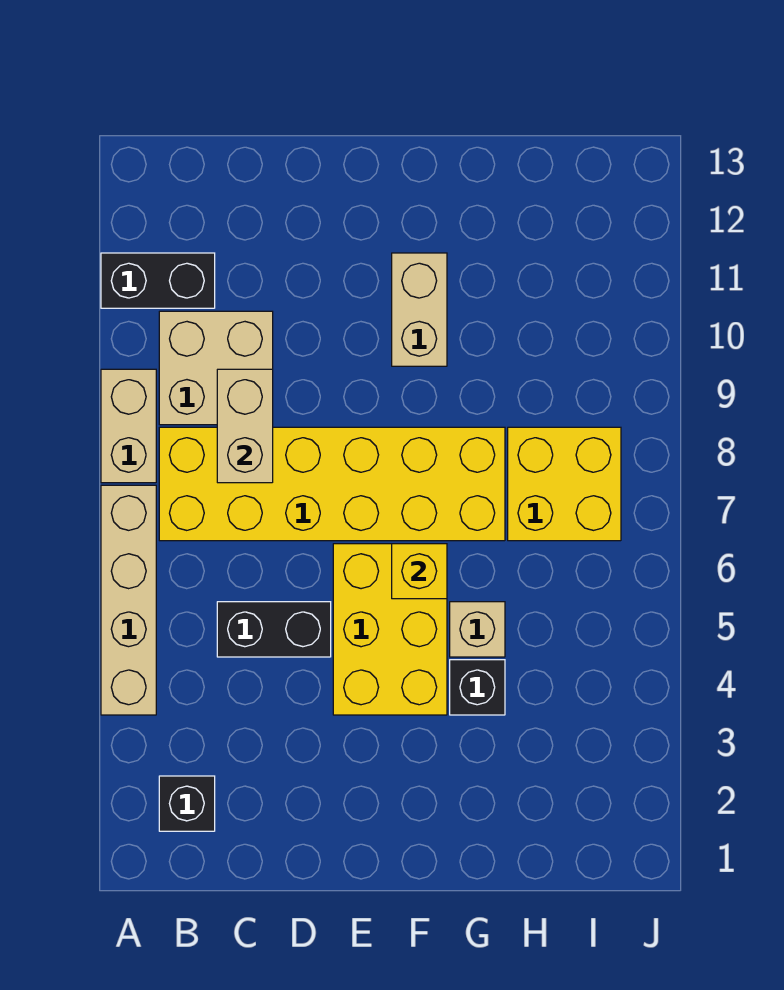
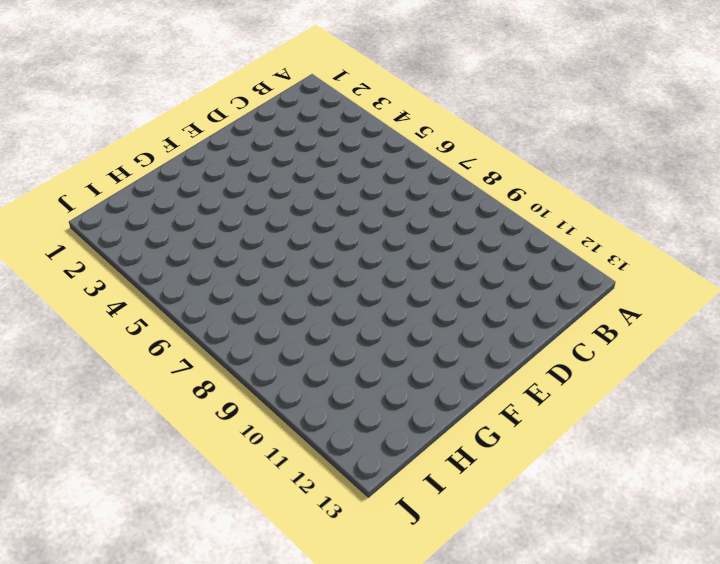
none -> tan 1x4 brick [101,485,156,715]
none -> tan 1x2 brick [101,369,156,483]
none -> black 1x2 brick [101,253,215,308]

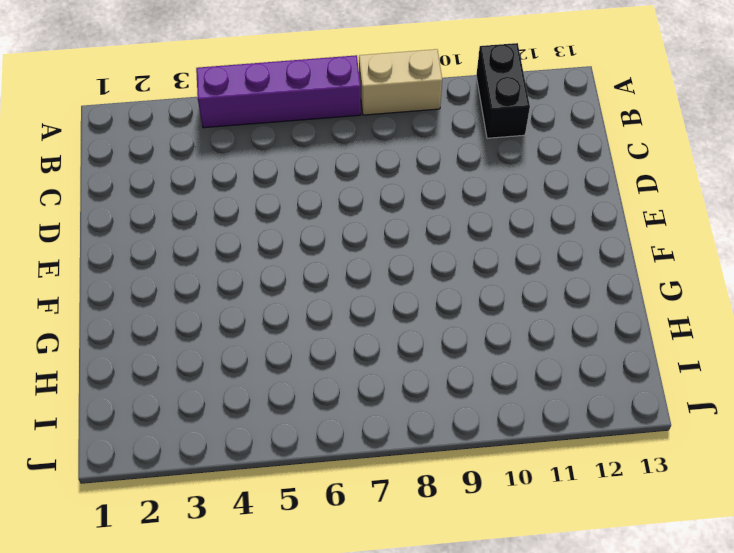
purple 1x4 brick [196,55,361,128] -> tan 1x4 brick [101,485,156,715]
none -> black 1x1 brick [159,776,215,831]
none -> yellow 2x6 brick [159,427,505,541]
none -> tan 2x2 brick [159,311,273,425]

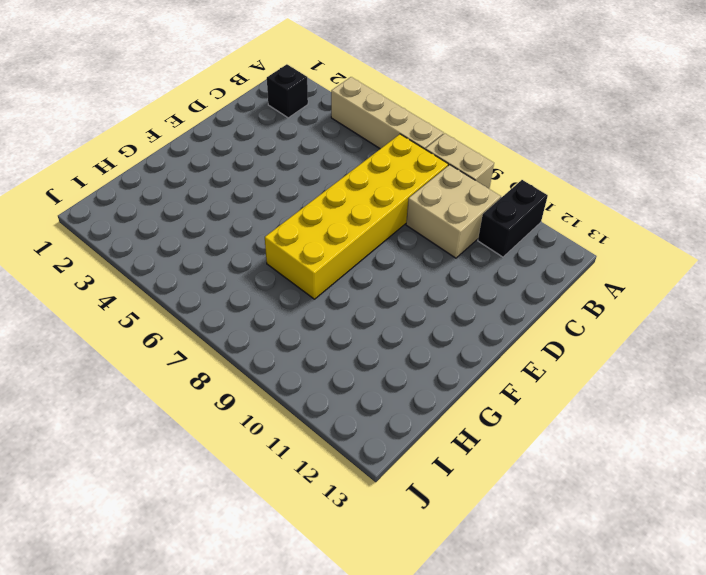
none -> black 1x2 brick [217,602,331,657]
none -> yellow 2x3 brick [333,544,447,715]
none -> tan 1x2 brick [392,253,447,366]

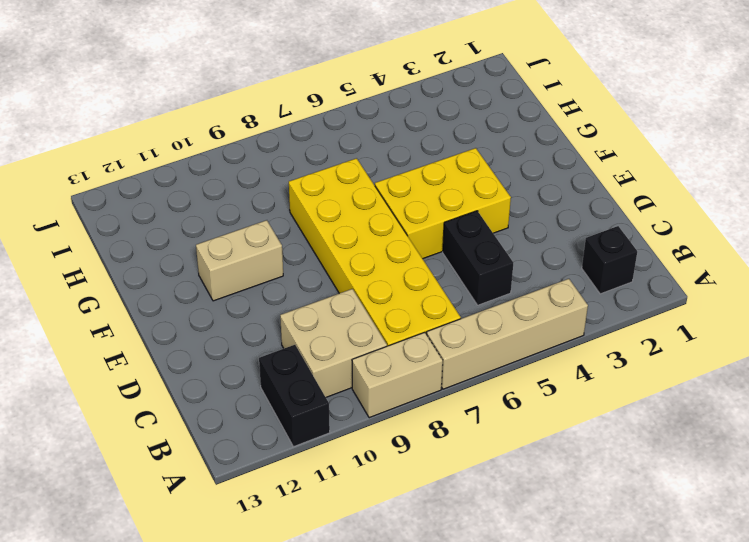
none -> black 1x1 brick [450,660,505,715]
none -> tan 1x1 brick [450,602,505,657]
none -> yellow 2x2 brick [508,427,621,541]

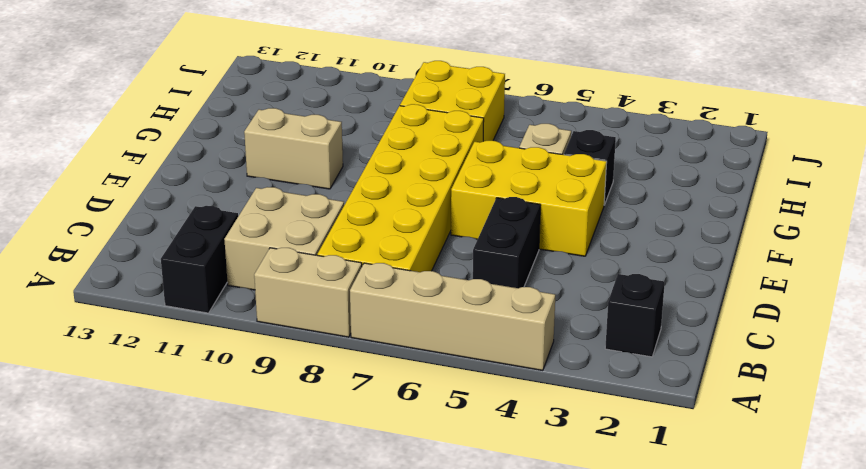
none -> tan 1x2 brick [217,369,273,483]
none -> yellow 1x1 brick [392,544,447,599]

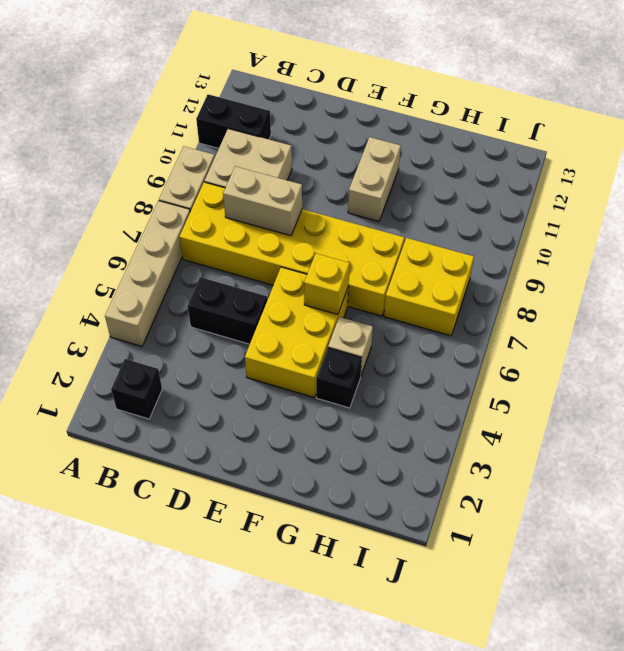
tan 1x2 brick [223,166,302,236] -> tan 1x2 brick turned to [217,369,273,483]

